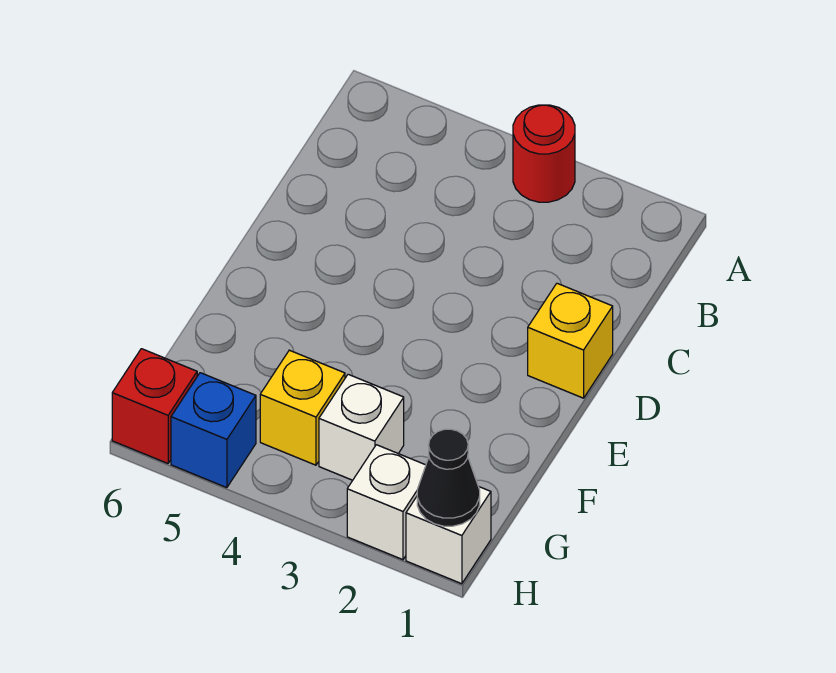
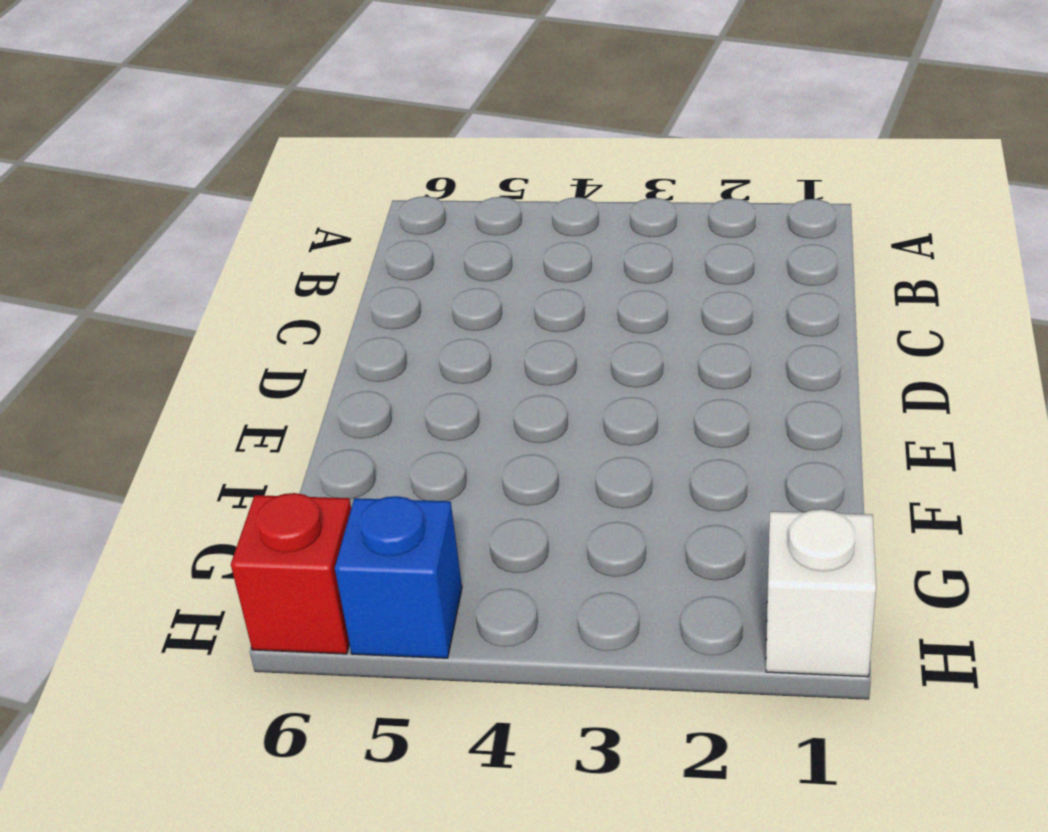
none -> red 1x1 round brick [513,105,575,202]
none -> yellow 1x1 brick [528,283,613,398]

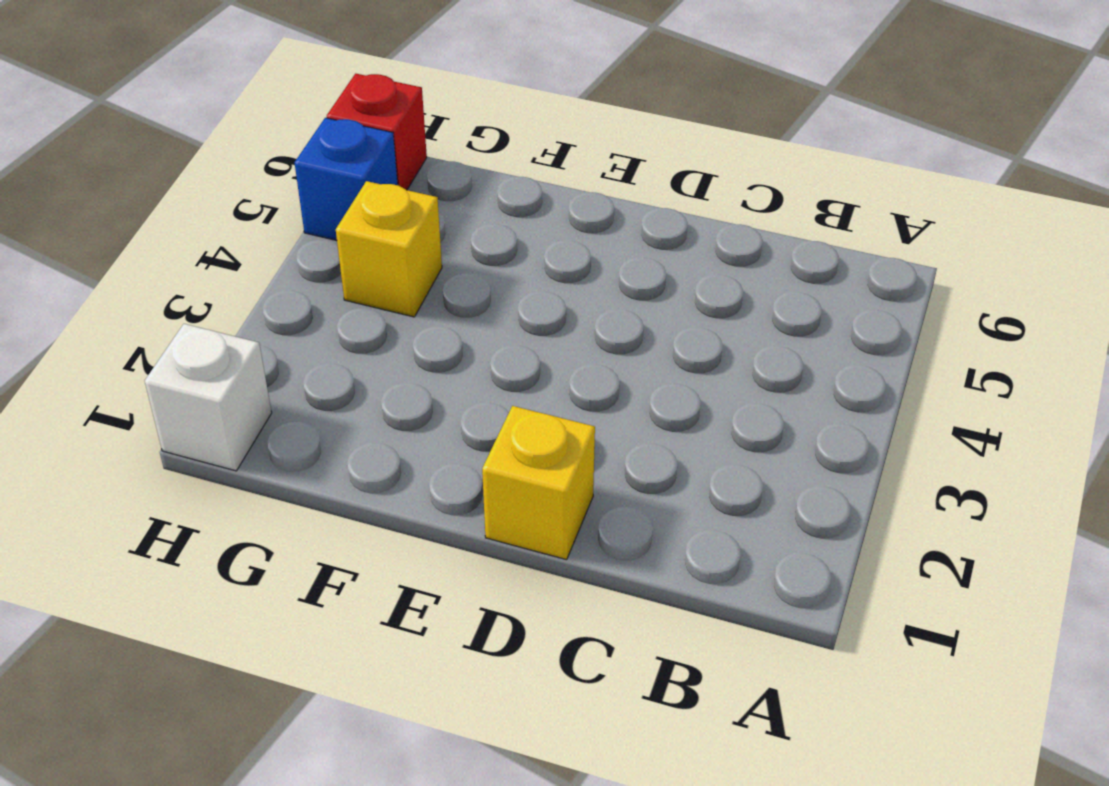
none -> red 1x1 round brick [513,105,575,202]
none -> white 1x1 brick [319,374,404,480]

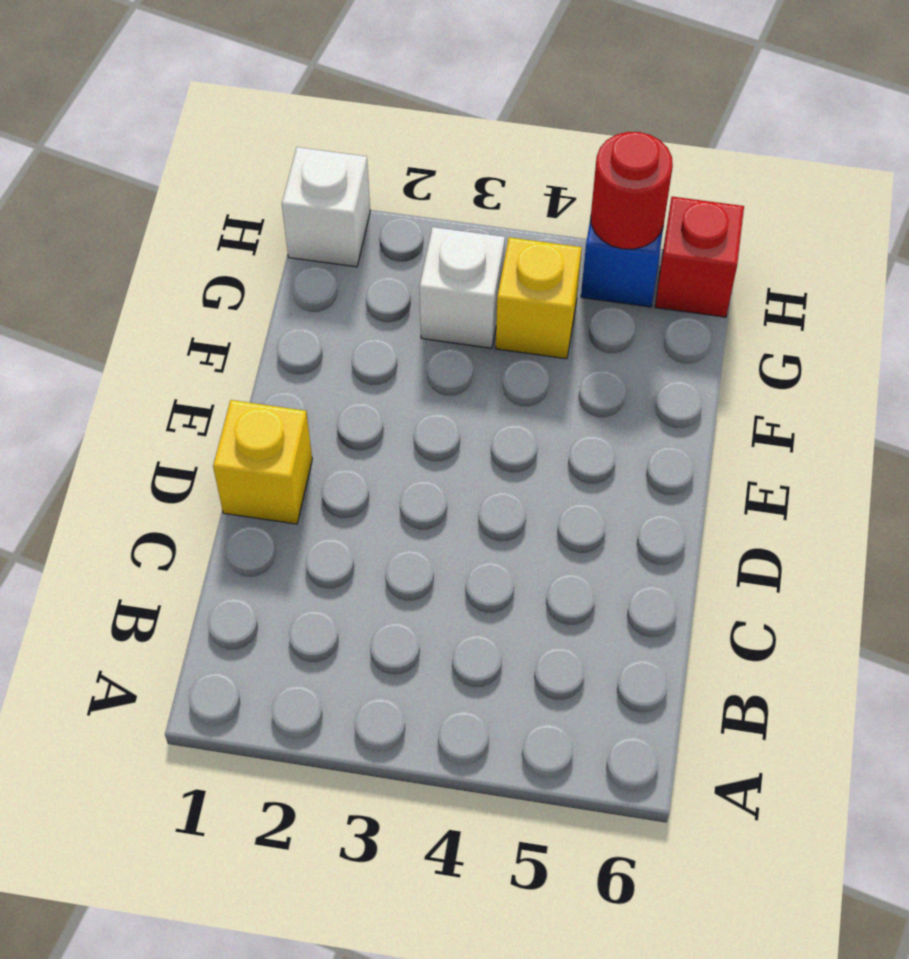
red 1x1 round brick [591,132,673,249] -> red 1x1 round brick moved to [513,105,575,202]
none -> white 1x1 brick [347,445,426,560]
none -> black 1x1 cone [417,429,480,526]

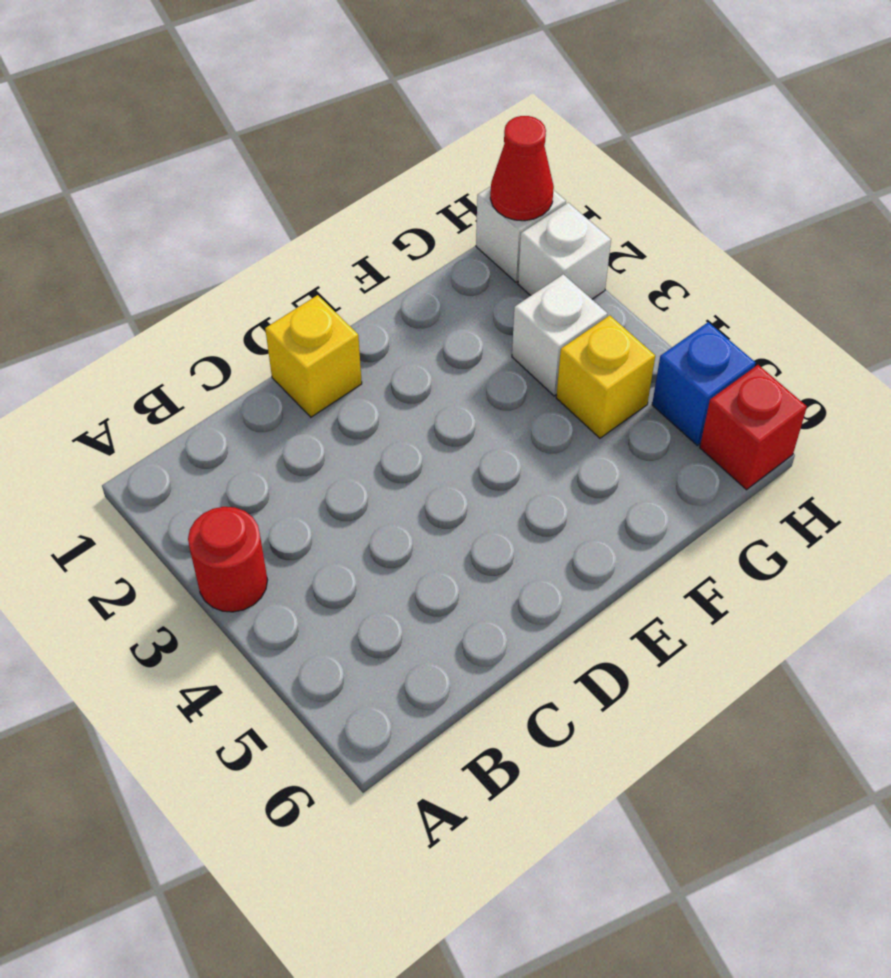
red 1x1 cone [490,116,554,221] -> black 1x1 cone [417,429,480,526]

